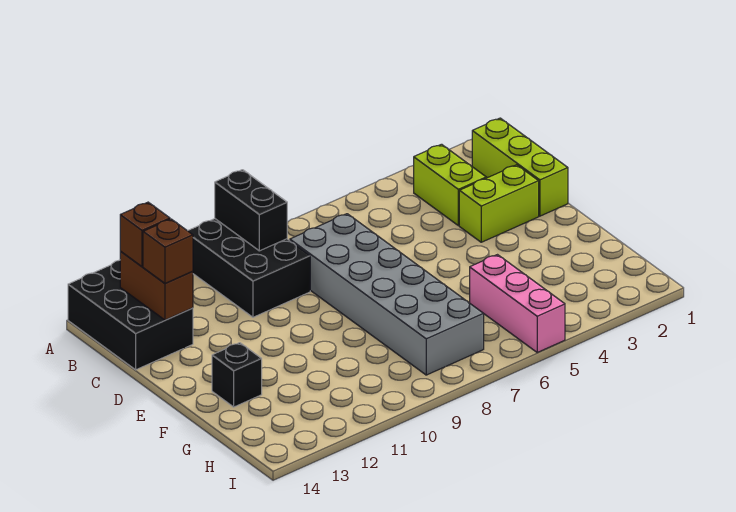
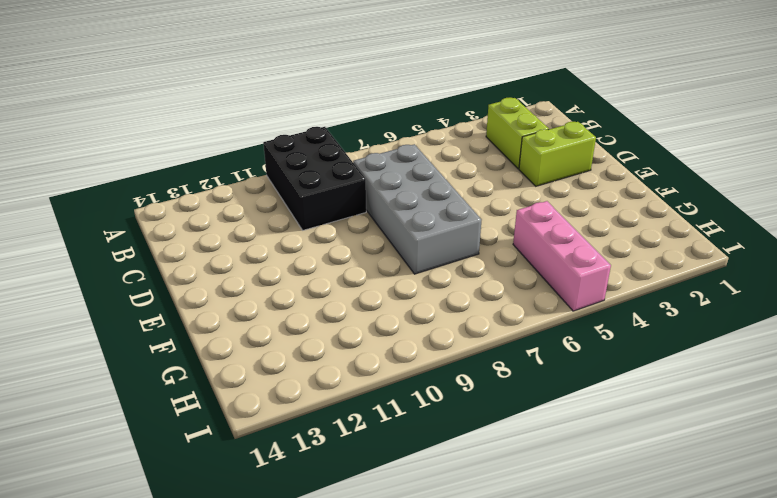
grey 2x4 brick [353,144,481,274] -> grey 2x6 brick [290,214,484,375]
none -> black 2x3 brick [68,260,193,370]
none -> lime 1x3 brick [472,118,568,216]
none -> black 1x1 brick [212,343,262,407]

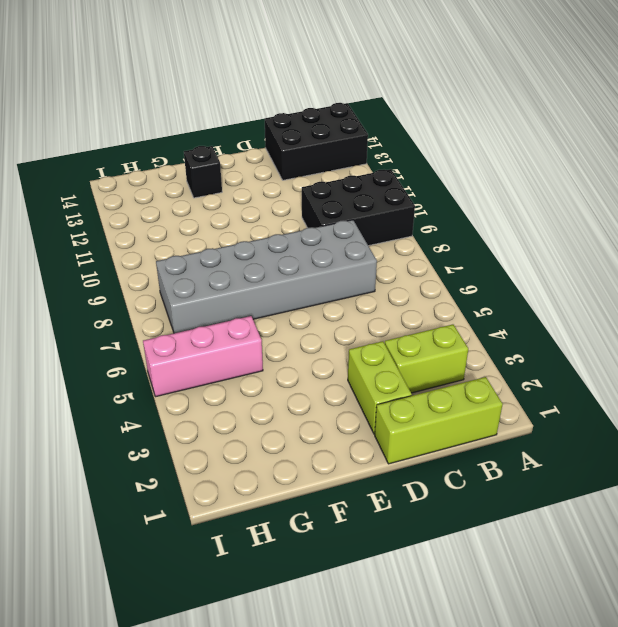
none -> black 1x2 brick [215,170,287,251]
none -> brown 1x2 brick [120,251,193,320]
none -> brown 1x1 brick [120,202,170,267]

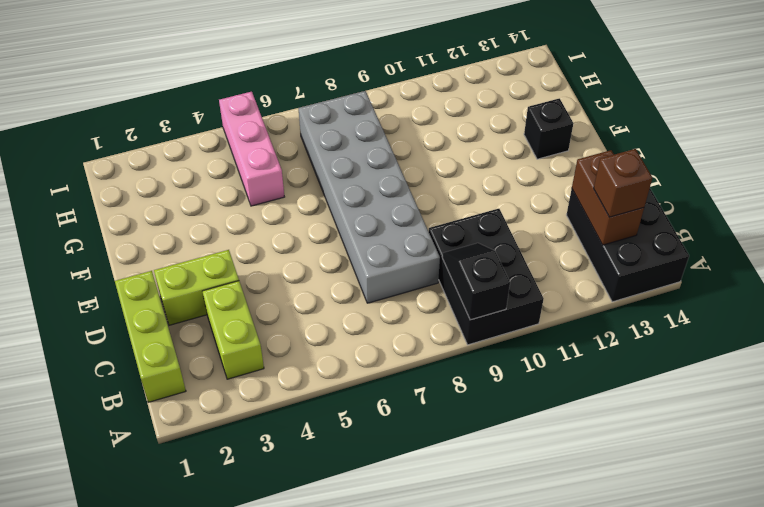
black 1x2 slope [442,243,510,320] -> black 1x2 brick [215,170,287,251]
none -> brown 1x1 brick [143,219,193,284]

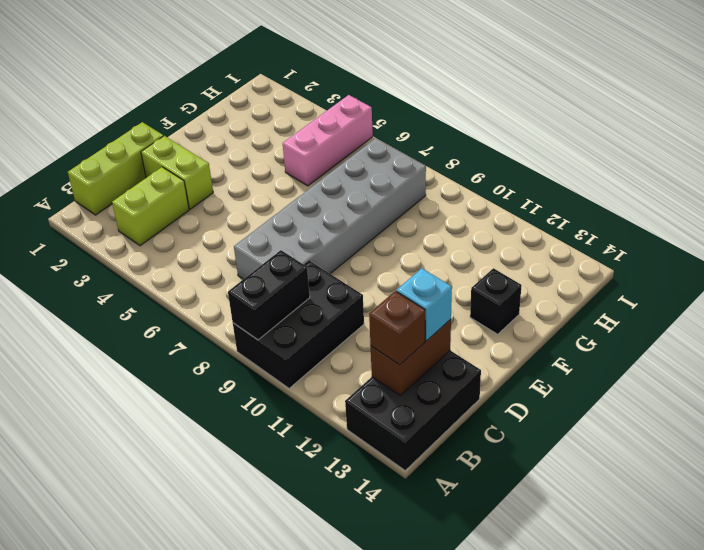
cyan 1x1 brick [397,268,452,341] -> brown 1x1 brick [143,219,193,284]

